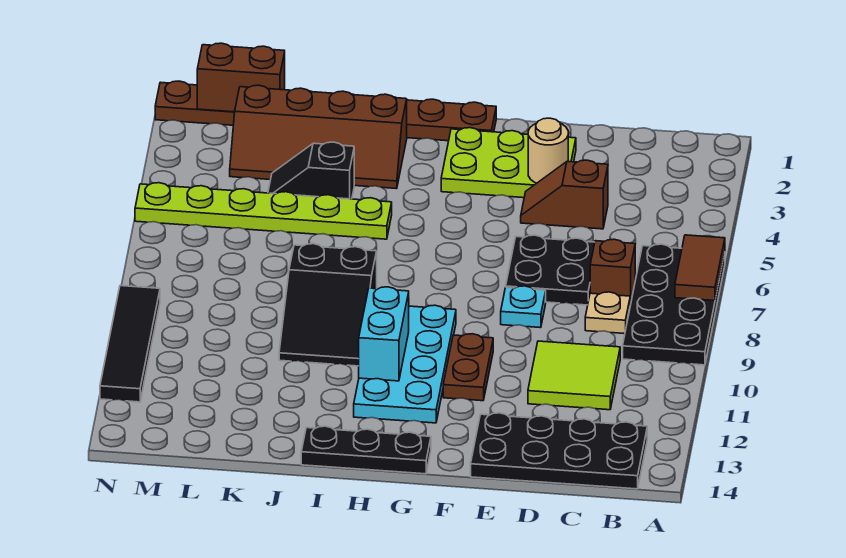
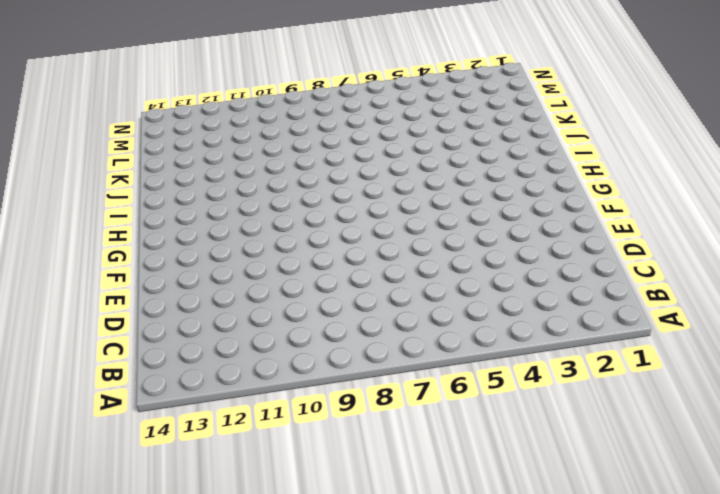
none -> black 2x4 plate [623,244,725,365]
none -> black 2x4 plate [471,413,647,489]
none -> brown 1x1 brick [590,239,635,305]

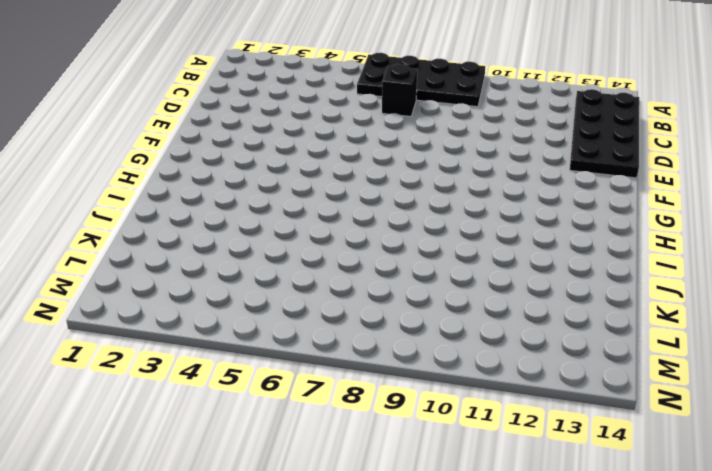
black 1x1 brick [382,64,417,117] -> brown 1x1 brick [590,239,635,305]
none -> tan 1x1 plate [585,292,630,334]
none -> lime 2x2 tile [528,341,620,410]
none -> brown 1x2 slope [521,160,608,229]

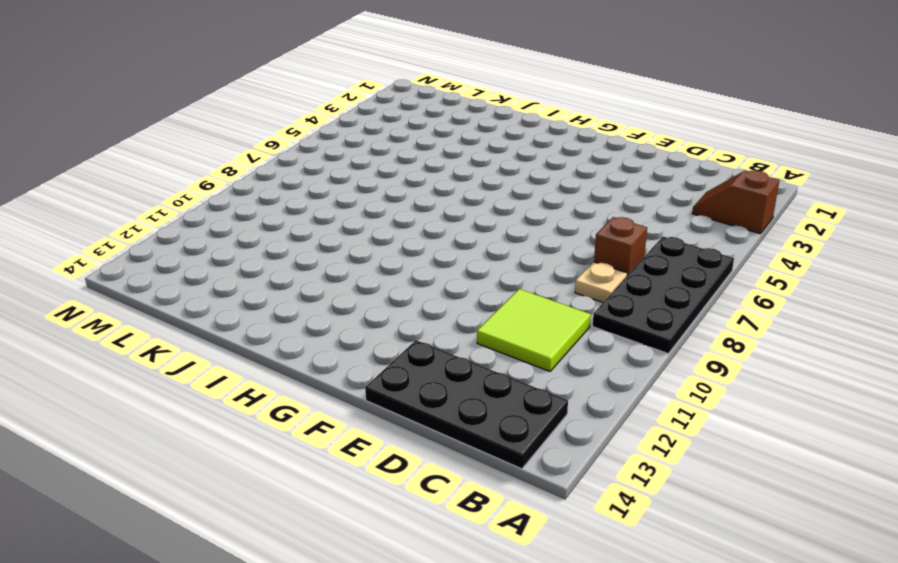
brown 1x2 slope [692,170,779,234] -> brown 1x2 slope moved to [521,160,608,229]
none -> black 2x2 plate [506,235,595,305]
none -> lime 2x3 plate [441,128,576,198]
none -> cyan 1x1 plate [501,286,546,328]

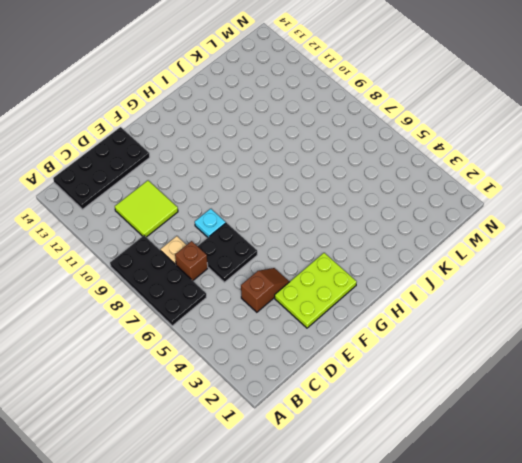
none -> brown 1x2 plate [443,334,493,401]
none -> brown 1x8 plate [155,81,496,141]
none -> cyan 2x4 plate [354,305,456,423]

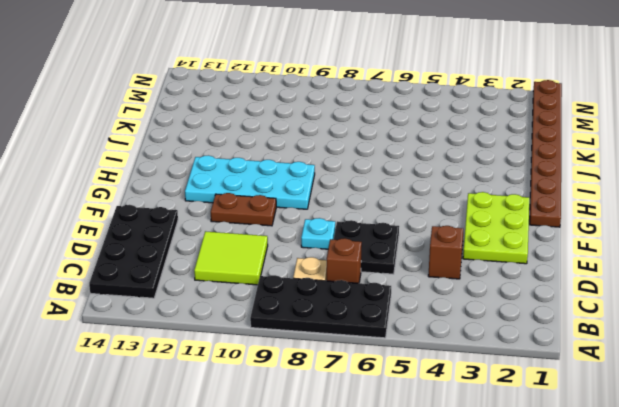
none -> black 1x3 plate [301,426,431,474]
none -> brown 2x4 slope [230,85,407,189]
none -> lime 1x6 plate [135,183,392,239]

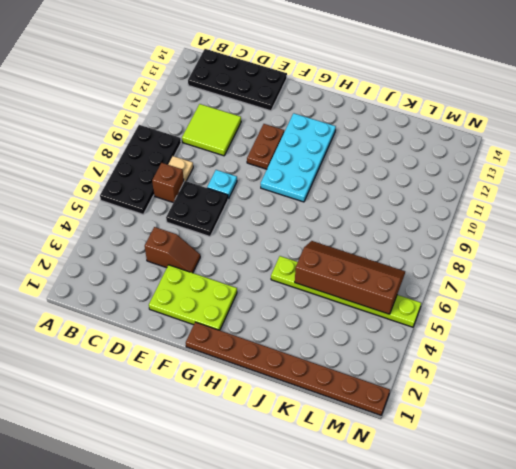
brown 2x4 slope [295,241,405,314] -> brown 2x4 slope moved to [230,85,407,189]
none -> black 1x3 plate [301,426,431,474]
none -> black 2x3 slope [279,244,377,366]
none -> black 1x2 slope [268,142,354,199]

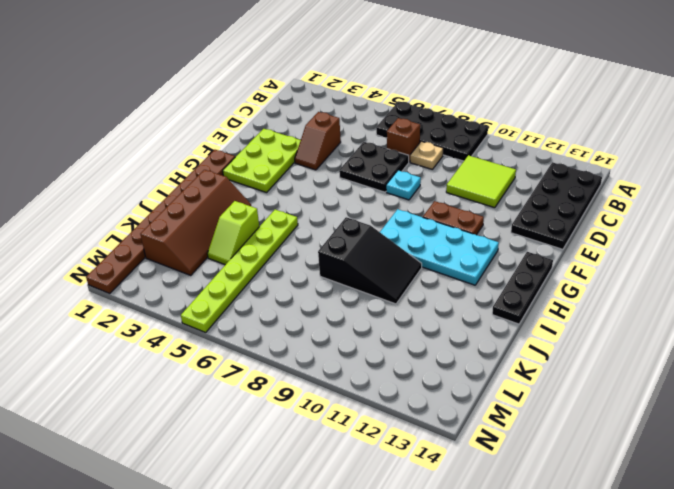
lime 1x2 slope [207,201,259,265] -> black 1x2 slope [268,142,354,199]
none -> black 1x4 tile [100,286,160,402]
none -> brown 1x2 tile [675,235,725,301]
none -> tan 1x1 round brick [528,118,568,183]

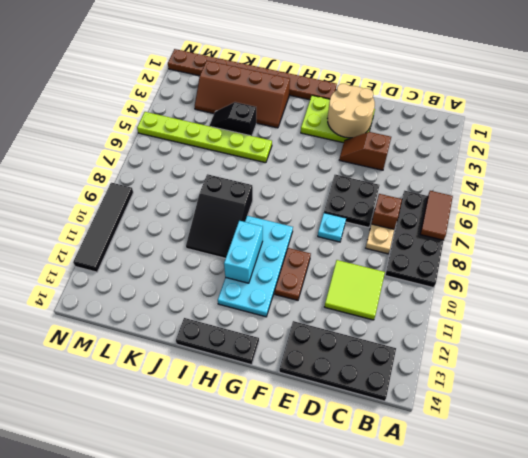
tan 2x2 round brick [328,84,375,138] -> tan 1x1 round brick [528,118,568,183]
none -> brown 1x2 brick [197,43,285,112]

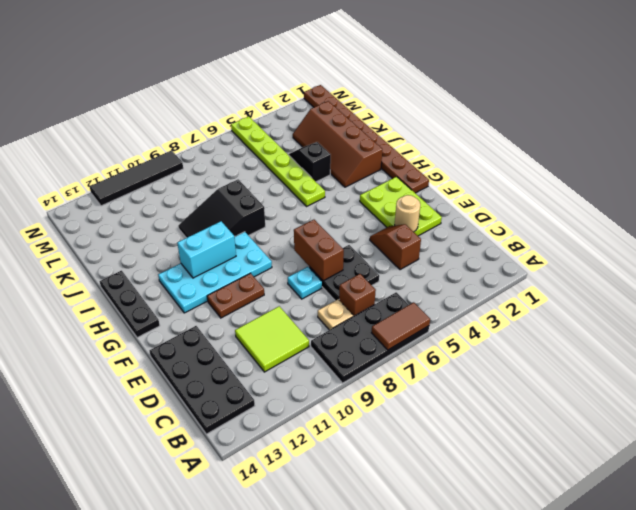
brown 1x2 brick [294,220,344,281] -> brown 1x2 brick moved to [197,43,285,112]

